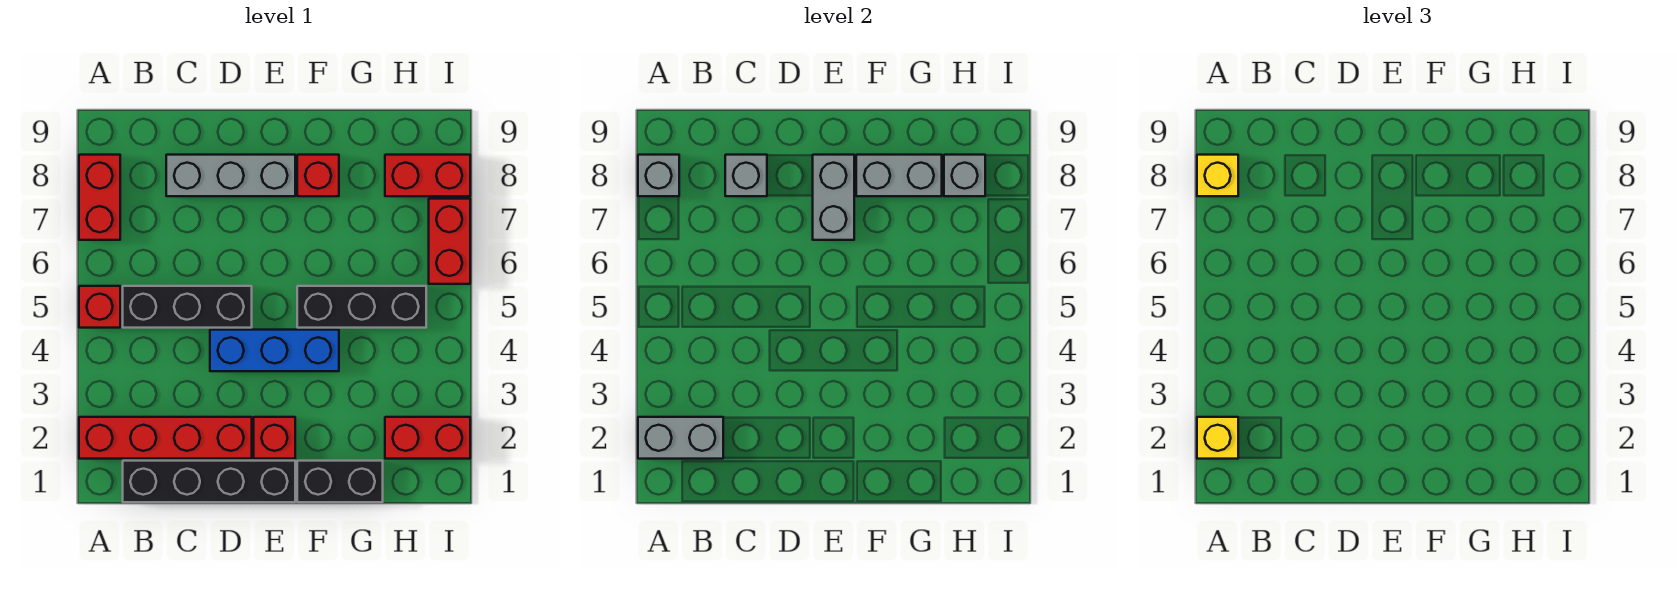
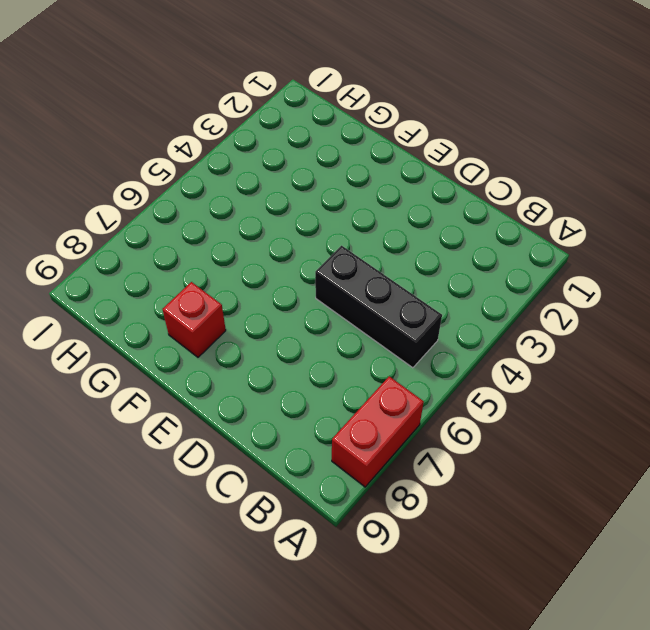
none -> red 1x4 brick [79,417,252,459]
none -> red 1x1 brick [79,286,120,328]
none -> black 1x4 brick [123,461,295,502]

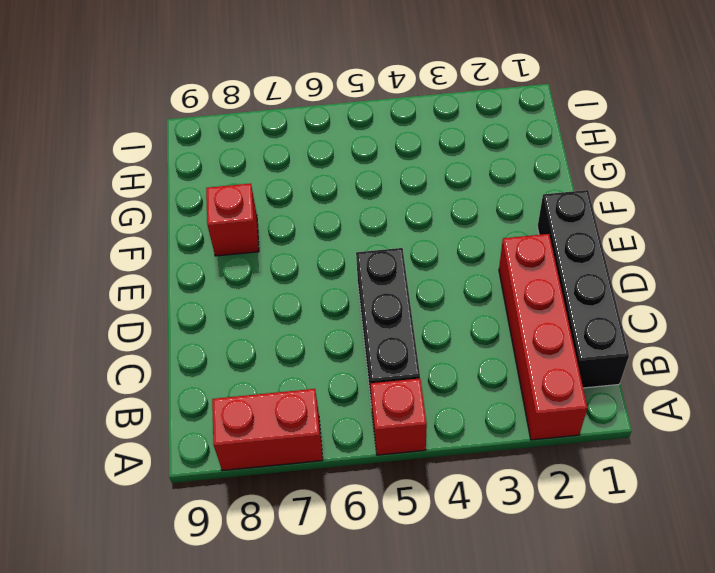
none -> grey 1x3 brick [166,155,295,196]
none -> blue 1x3 brick [210,330,339,371]
none -> red 1x1 brick [254,417,295,459]

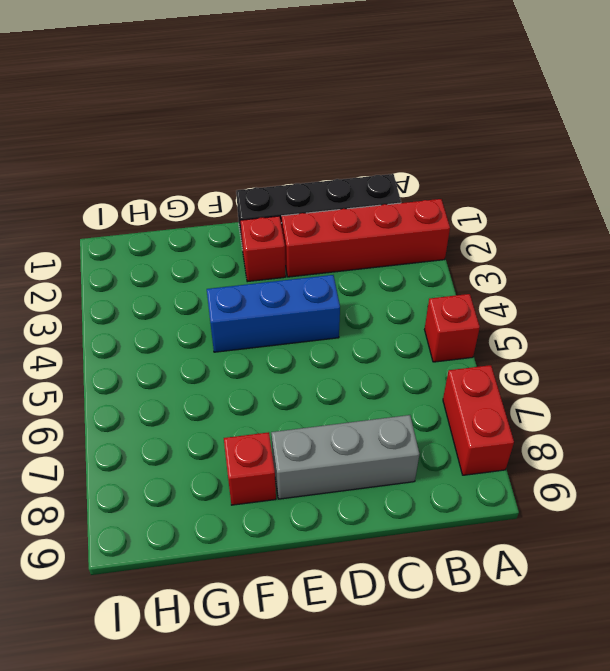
none -> black 1x3 brick [123,286,252,328]
none -> black 1x2 brick [297,461,383,502]
none -> black 1x3 brick [297,286,426,328]

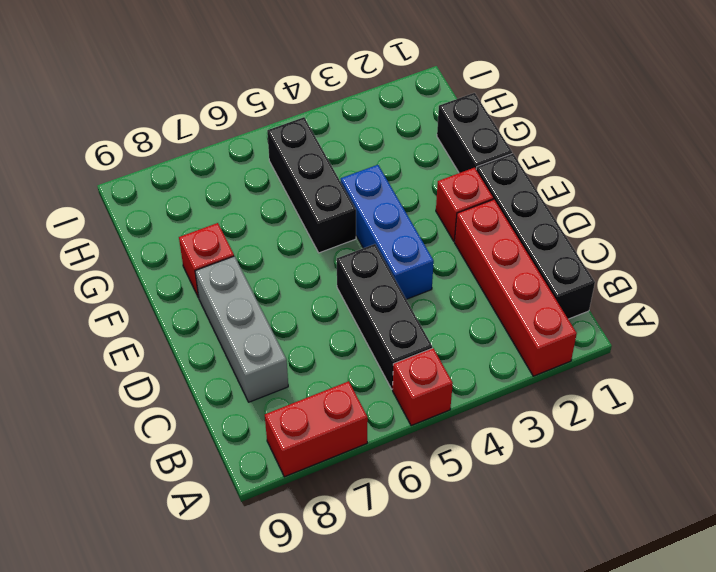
none -> red 1x2 brick [385,417,470,459]
none -> red 1x2 brick [385,155,470,196]
none -> red 1x2 brick [429,199,470,284]

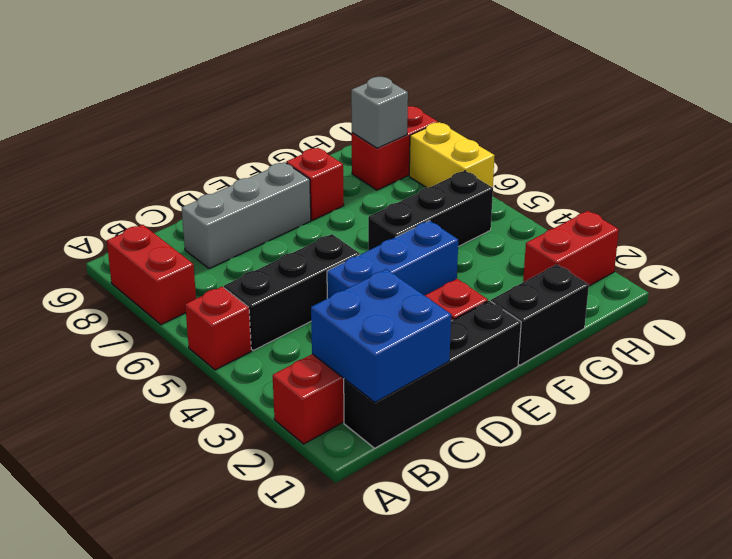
blue 2x2 brick [311,269,451,402] -> grey 1x2 brick [638,417,723,459]
yellow 1x2 brick [409,122,495,188] -> red 1x2 brick [429,199,470,284]
none -> grey 1x1 brick [638,155,679,196]
none -> grey 1x1 brick [725,155,767,196]
none -> grey 1x2 brick [813,155,854,240]

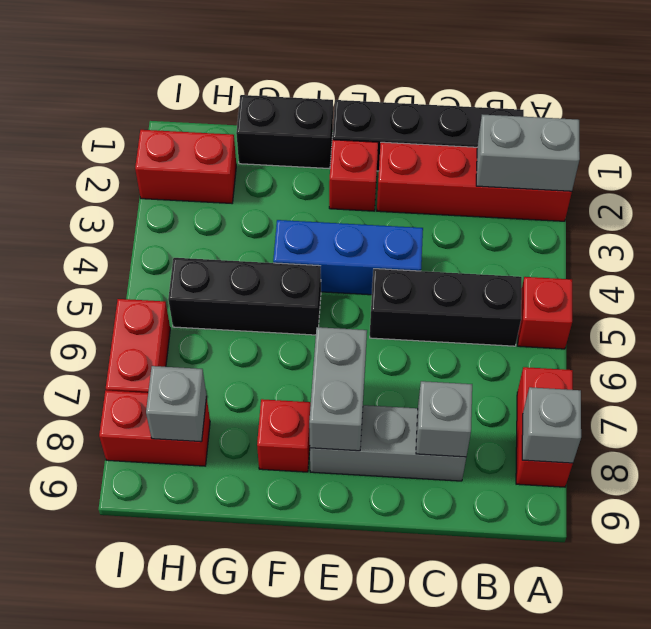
none -> grey 1x2 brick [856,155,942,196]
none -> yellow 1x1 brick [1197,417,1238,459]
none -> yellow 1x1 brick [1197,155,1238,196]

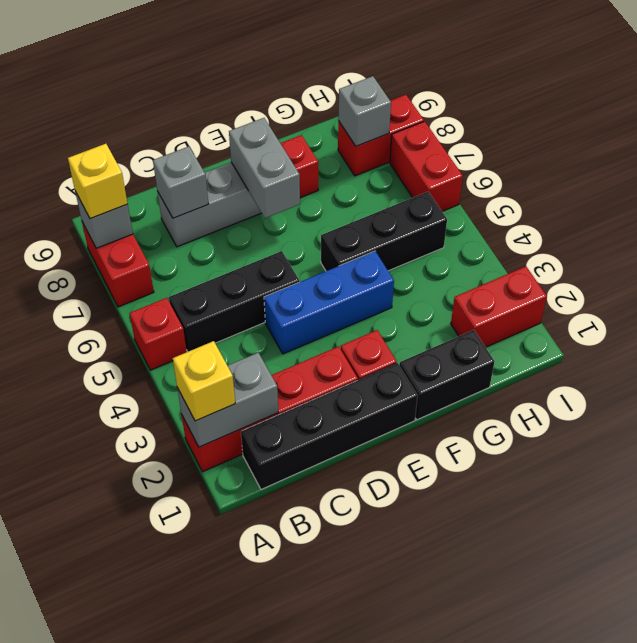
none -> grey 1x2 brick [856,155,942,196]

